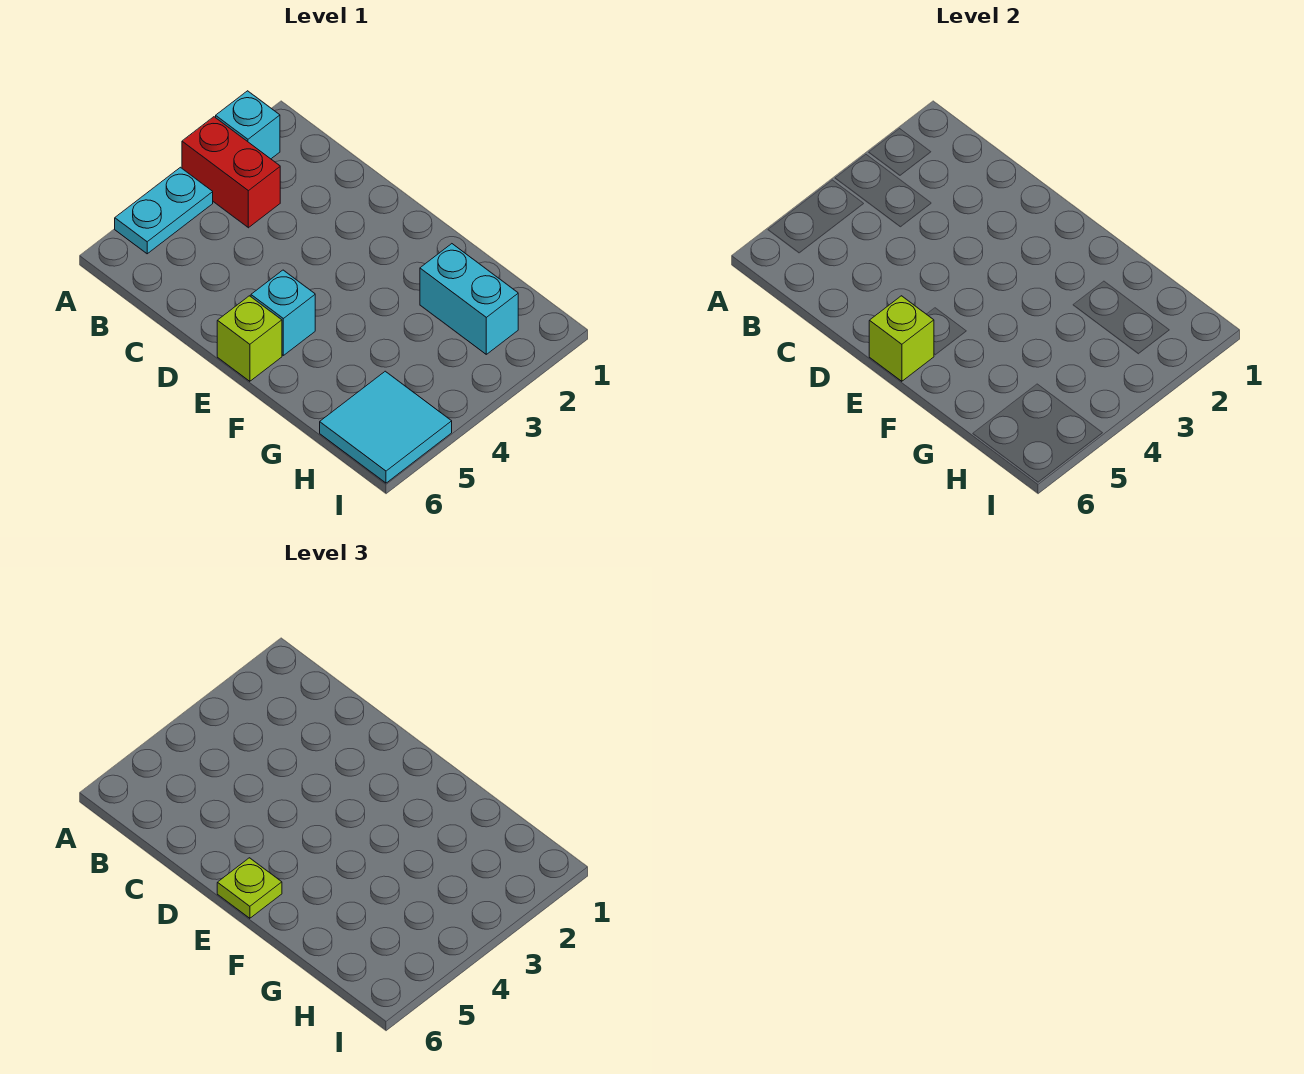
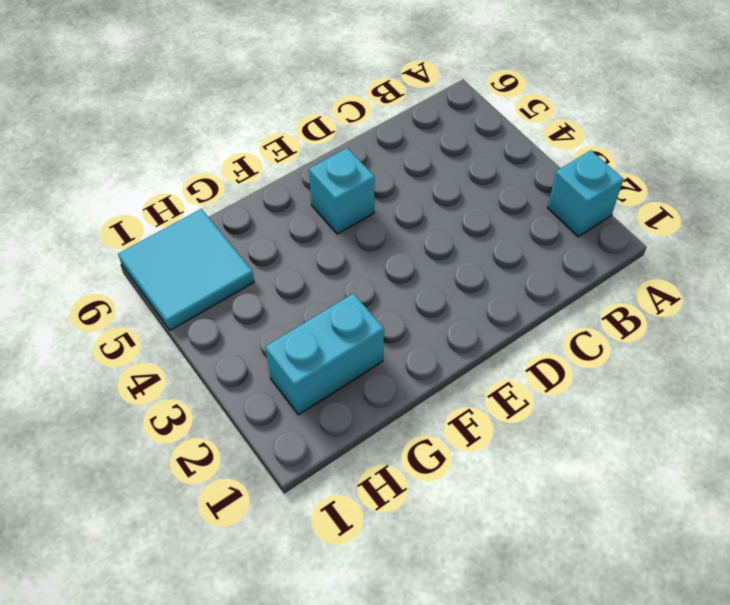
none -> red 1x2 brick [182,117,280,228]
none -> cyan 1x2 plate [115,167,213,254]

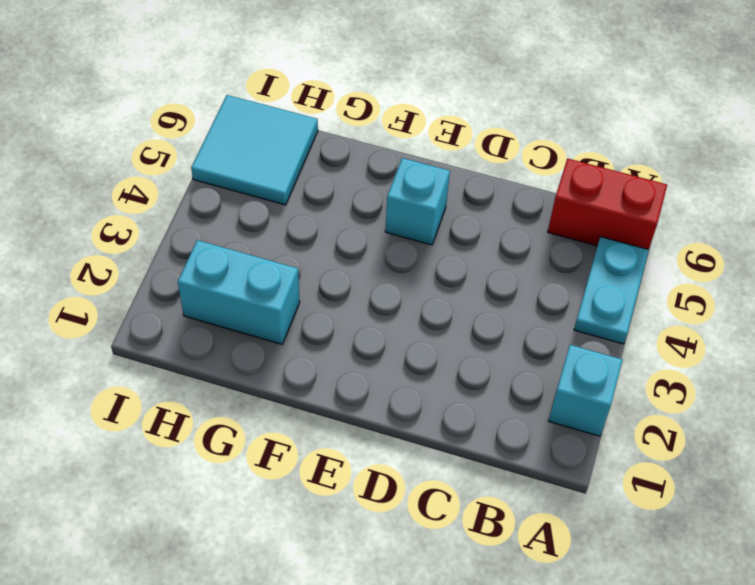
red 1x2 brick [548,158,667,250] -> red 1x2 brick moved to [182,117,280,228]
none -> lime 1x1 brick [217,296,282,381]
none -> lime 1x1 brick [869,296,934,381]

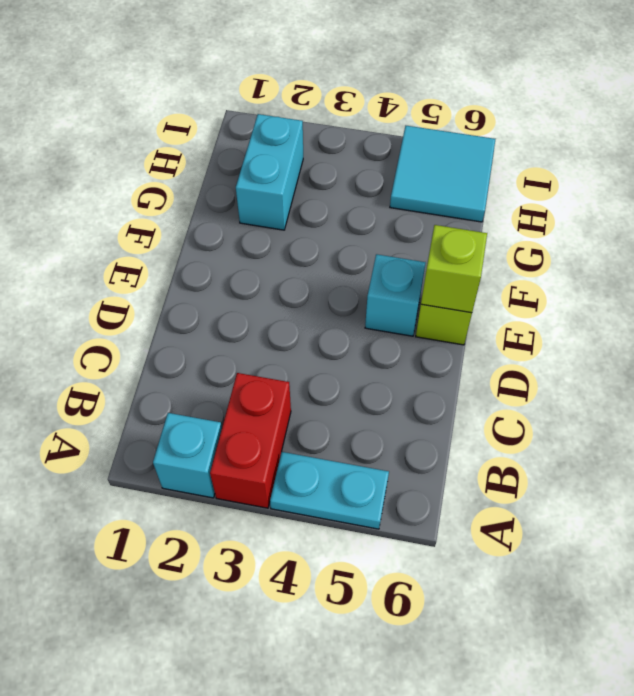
none -> lime 1x1 plate [217,858,282,918]

